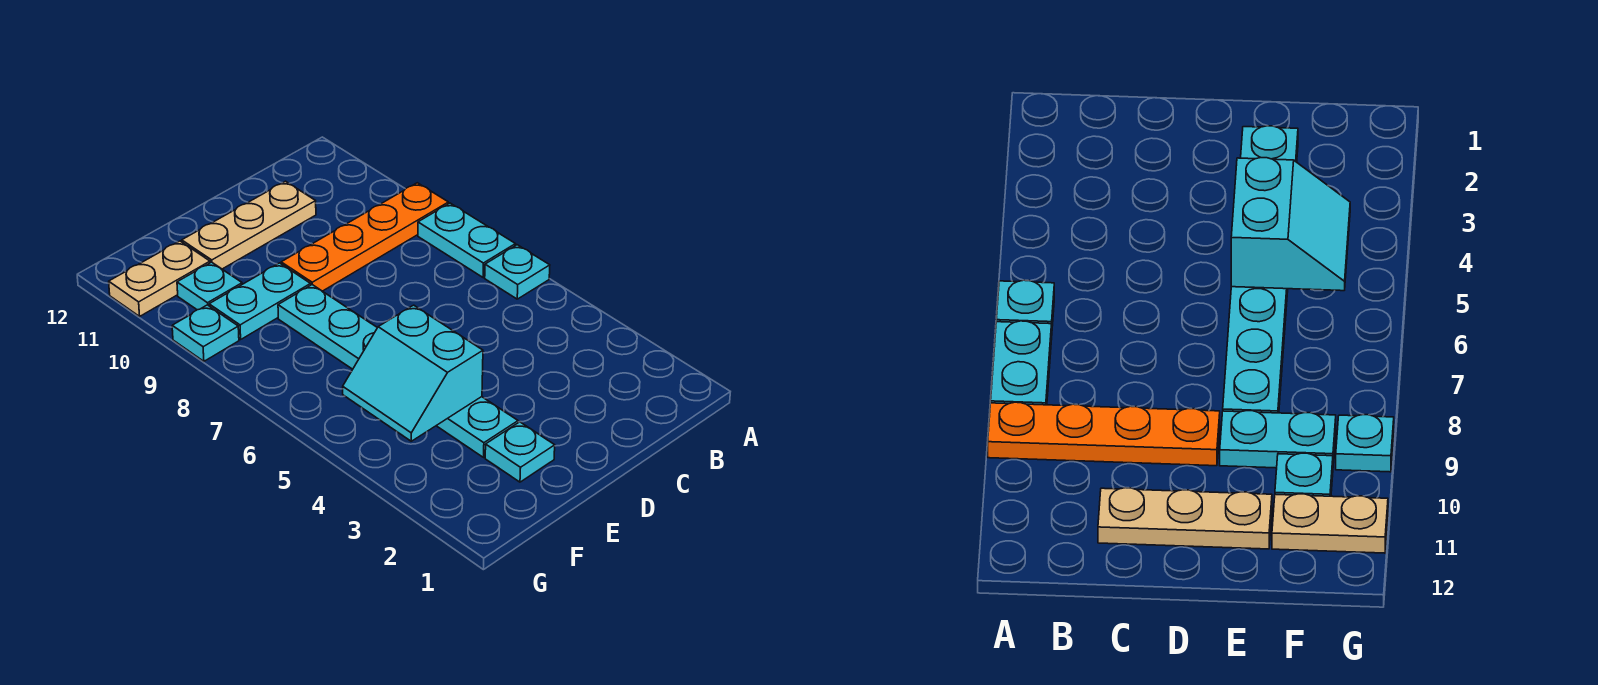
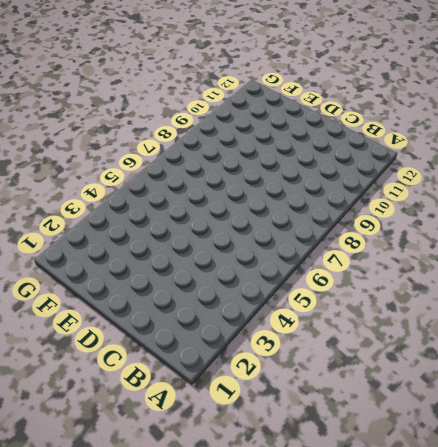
none -> cyan 1x1 plate [485,245,550,299]
none -> cyan 1x2 plate [418,203,515,278]

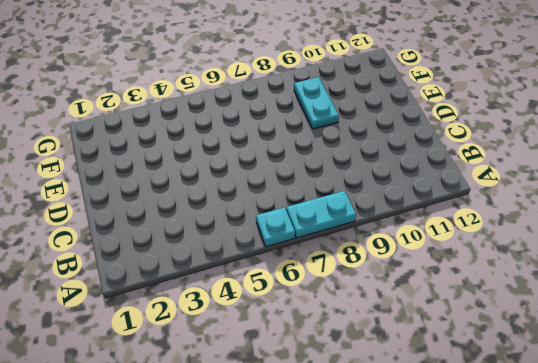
none -> orange 1x4 plate [281,183,448,291]
none -> tan 1x3 plate [182,181,316,269]

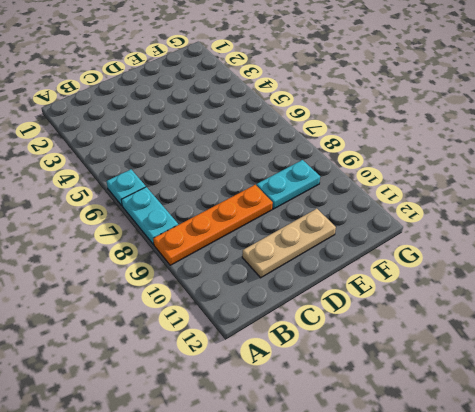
none -> cyan 1x1 plate [485,422,555,482]
none -> cyan 1x6 plate [278,285,518,457]

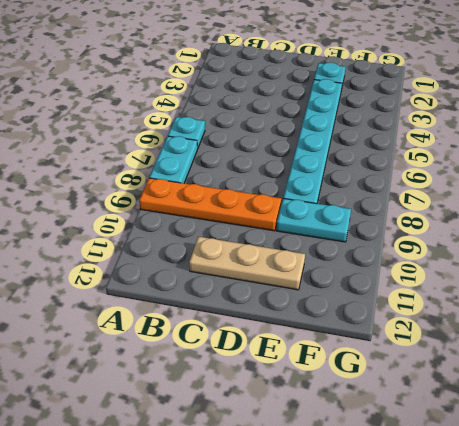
none -> cyan 1x1 plate [177,262,242,310]
none -> tan 1x2 plate [109,241,210,316]

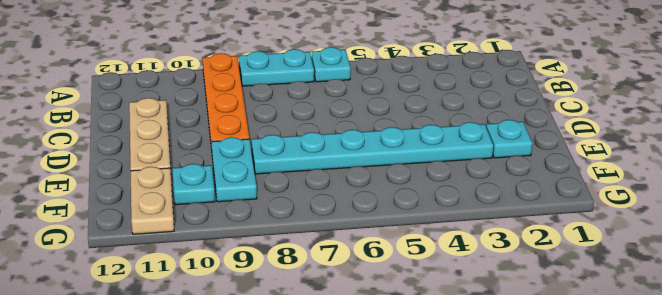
none -> cyan 1x1 plate [172,305,239,361]
none -> cyan 2x2 slope [343,305,483,441]

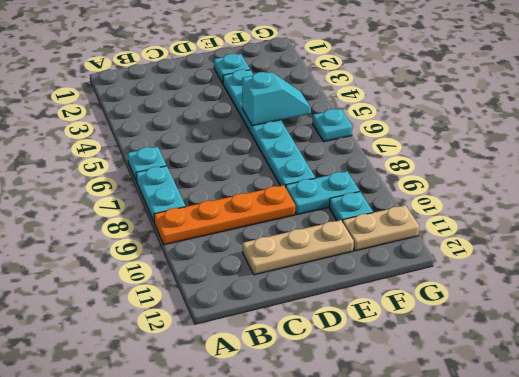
cyan 1x2 slope [242,72,311,126] -> cyan 2x2 slope [343,305,483,441]
cyan 1x1 plate [313,109,352,142] -> cyan 1x1 plate moved to [172,305,239,361]

